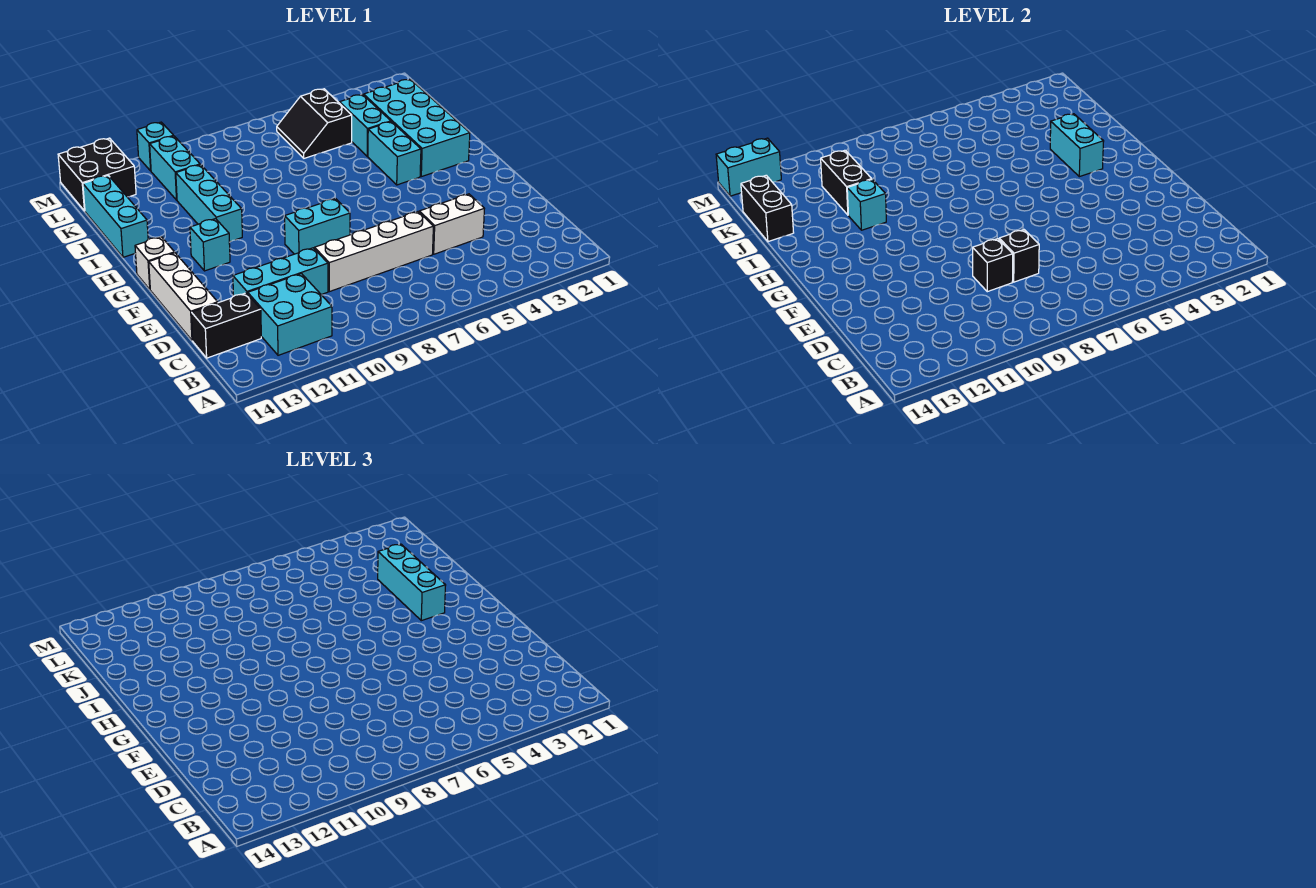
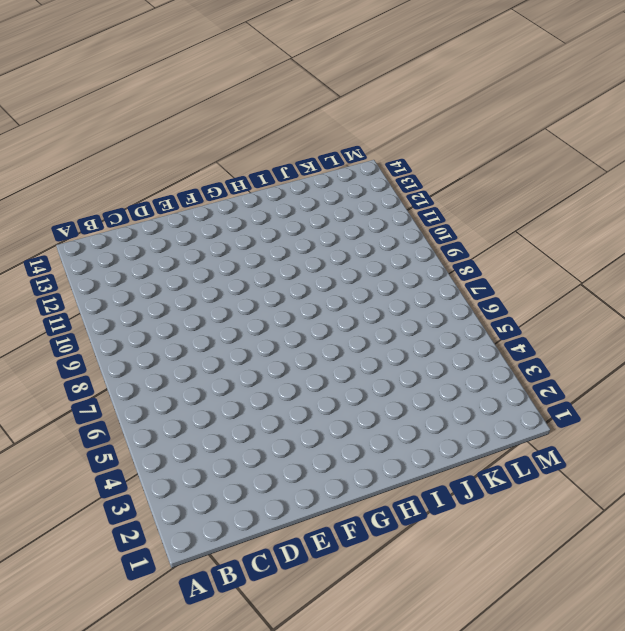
none -> cyan 2x2 brick [248,274,332,355]
none -> black 1x2 brick [191,293,261,358]
none -> white 1x2 brick [419,194,485,254]

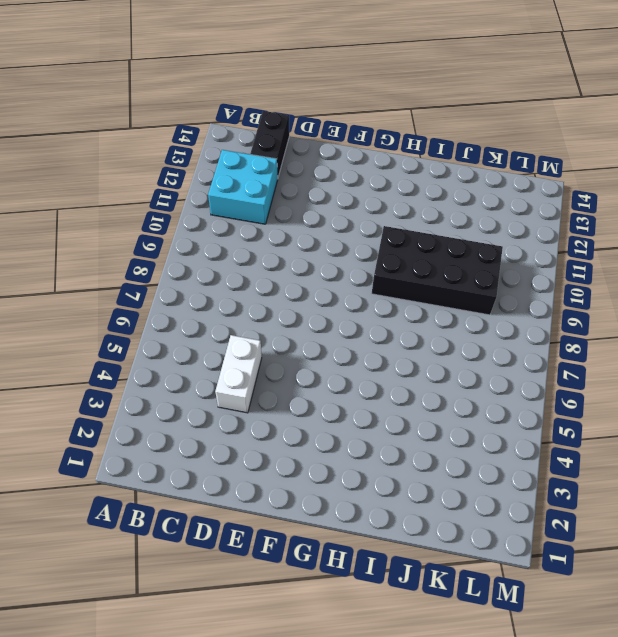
black 2x4 brick [372,226,503,315] -> none
none -> white 1x4 brick [315,212,433,292]
none -> cyan 1x3 brick [233,248,328,296]
none -> white 1x3 brick [149,253,218,341]

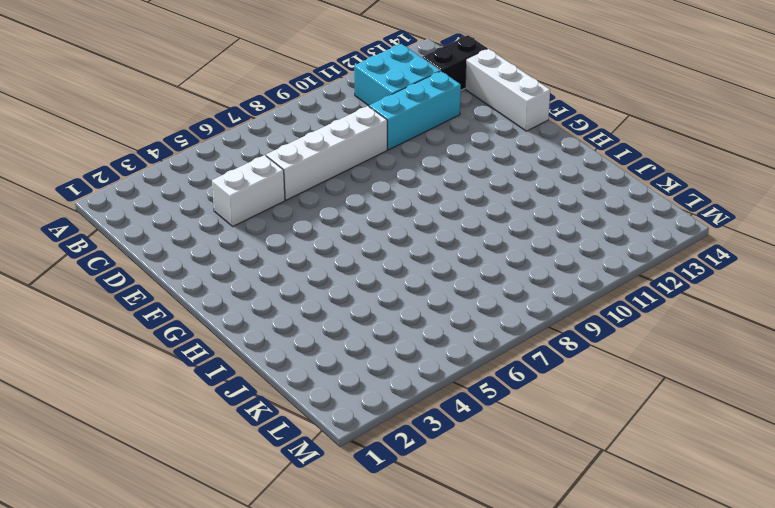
none -> cyan 1x2 brick [285,198,350,254]
none -> cyan 1x1 brick [190,219,230,271]
none -> white 1x1 brick [135,237,175,289]

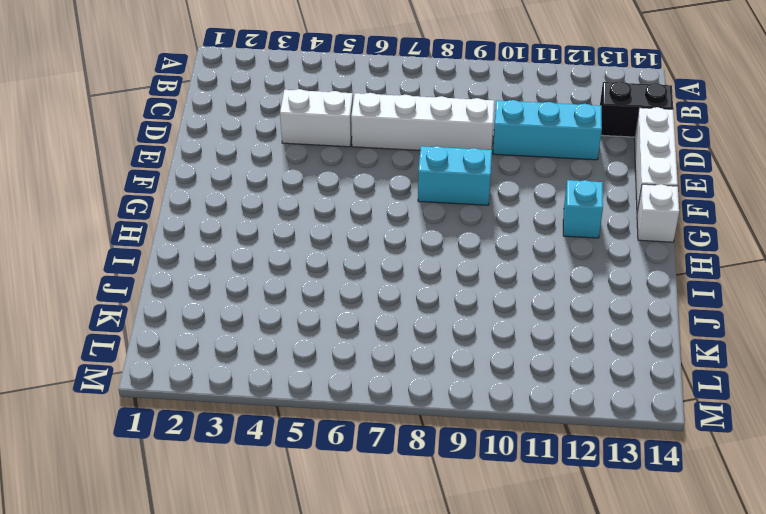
none -> cyan 2x2 brick [248,274,332,355]
none -> cyan 2x4 brick [364,79,470,177]
none -> cyan 1x2 brick [368,122,421,185]

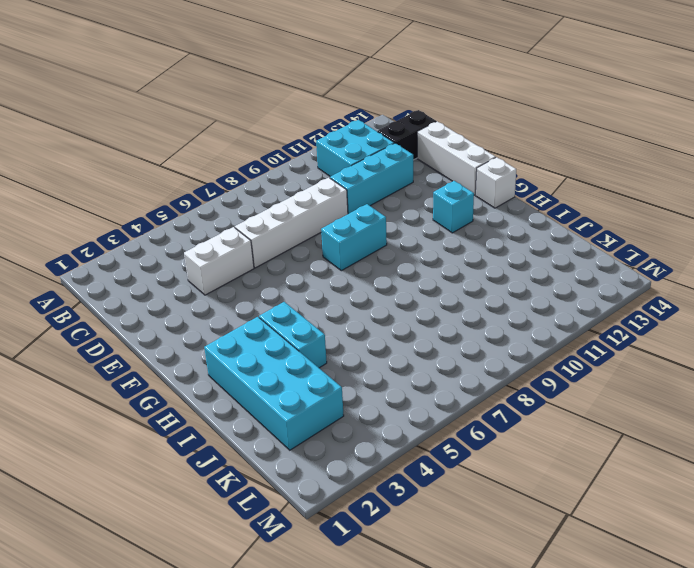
none -> cyan 1x3 brick [176,165,242,242]
none -> cyan 1x3 brick [83,175,148,257]
none -> cyan 1x2 brick [339,95,391,156]

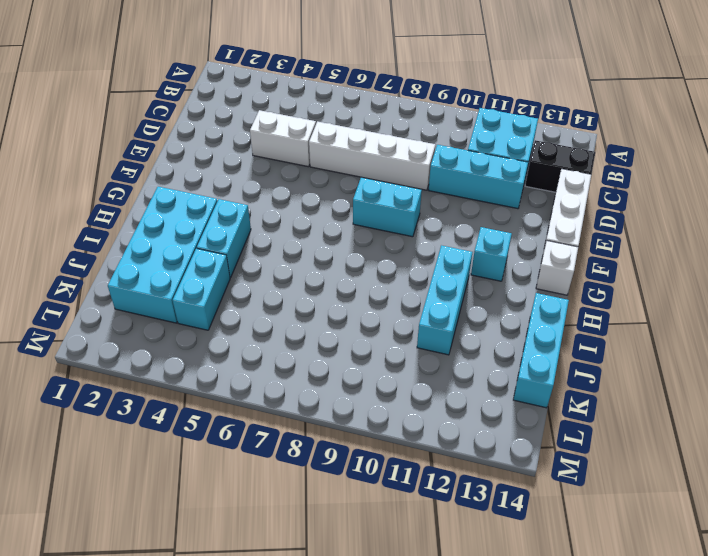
none -> black 2x2 slope [277,89,352,158]
none -> cyan 1x2 brick [150,136,200,200]
none -> black 2x2 brick [58,138,136,211]

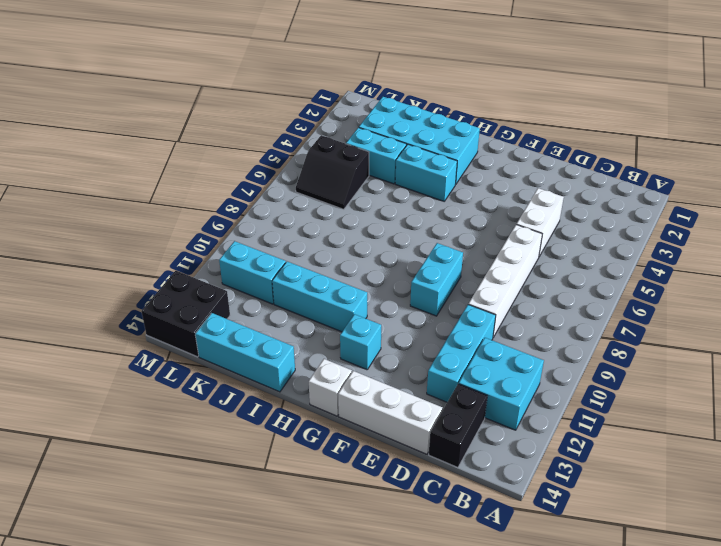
none -> cyan 1x1 brick [137,122,174,171]
none -> black 1x1 brick [999,230,1039,282]
none -> black 1x1 brick [973,239,1013,292]

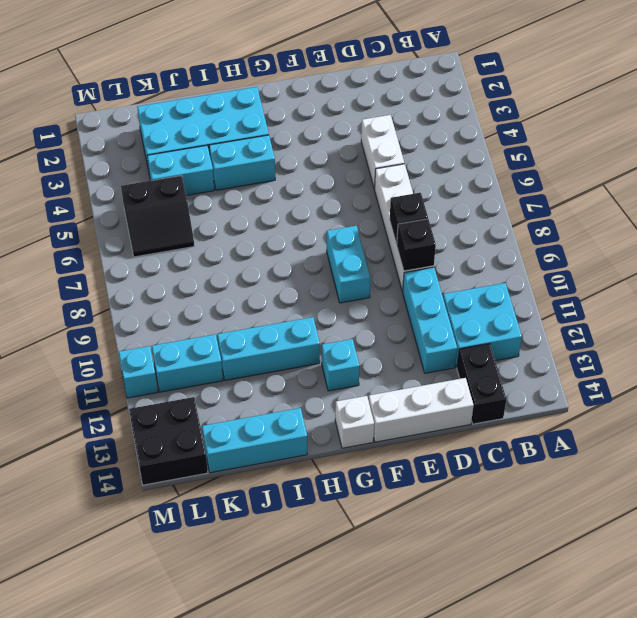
none -> cyan 1x2 brick [1050,114,1104,177]
none -> cyan 1x1 brick [847,179,886,230]
none -> black 1x2 brick [821,150,872,215]

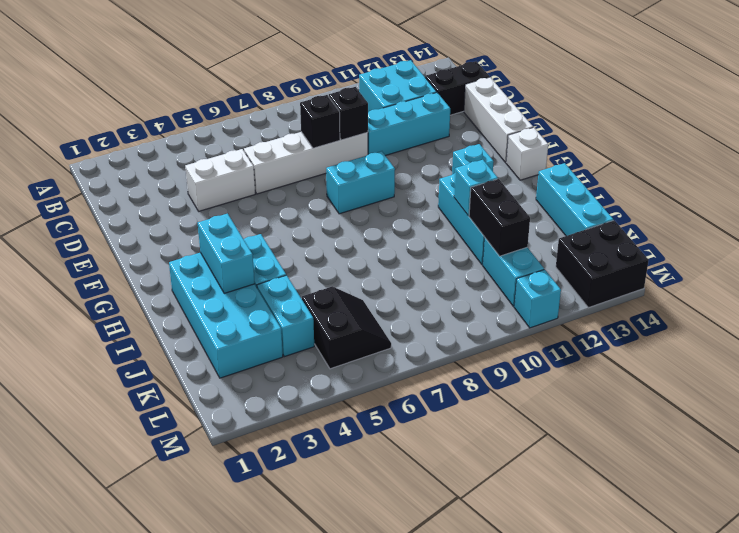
none -> black 1x2 brick [741,175,794,242]
none -> cyan 1x2 brick [716,138,781,196]
none -> cyan 1x3 brick [378,544,446,621]

